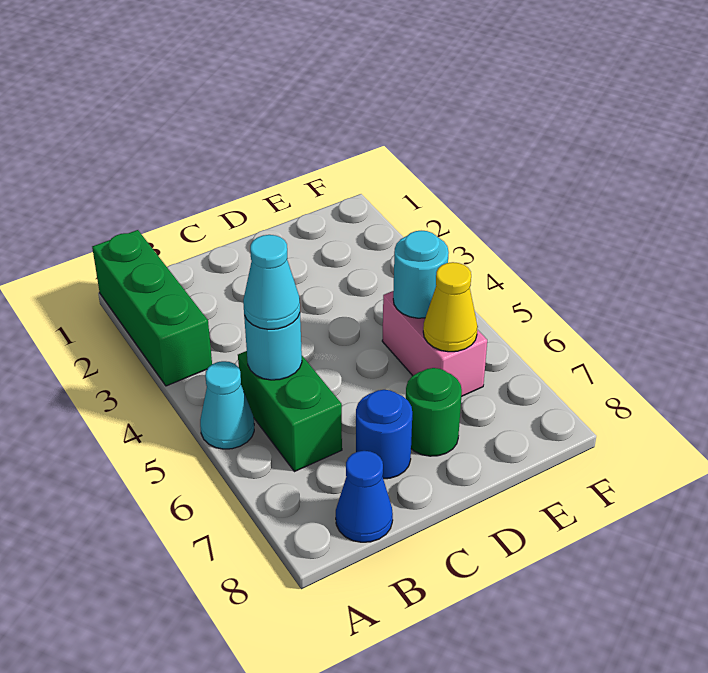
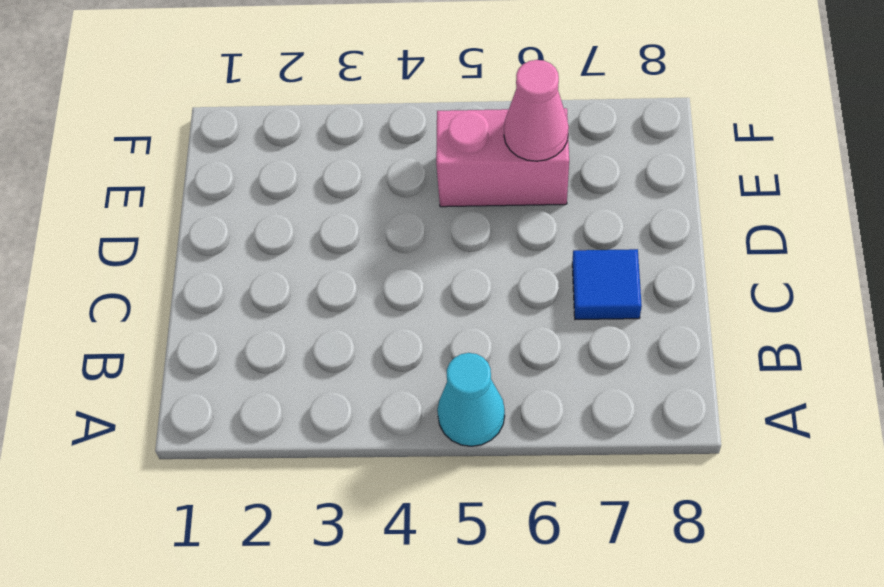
blue 1x1 tile [572,249,642,319] -> blue 1x1 round brick [356,390,412,479]
pink 1x1 cone [504,60,569,161] -> yellow 1x1 cone [423,262,478,352]
none -> green 1x3 brick [92,230,212,386]
none -> green 1x2 brick [238,351,342,472]

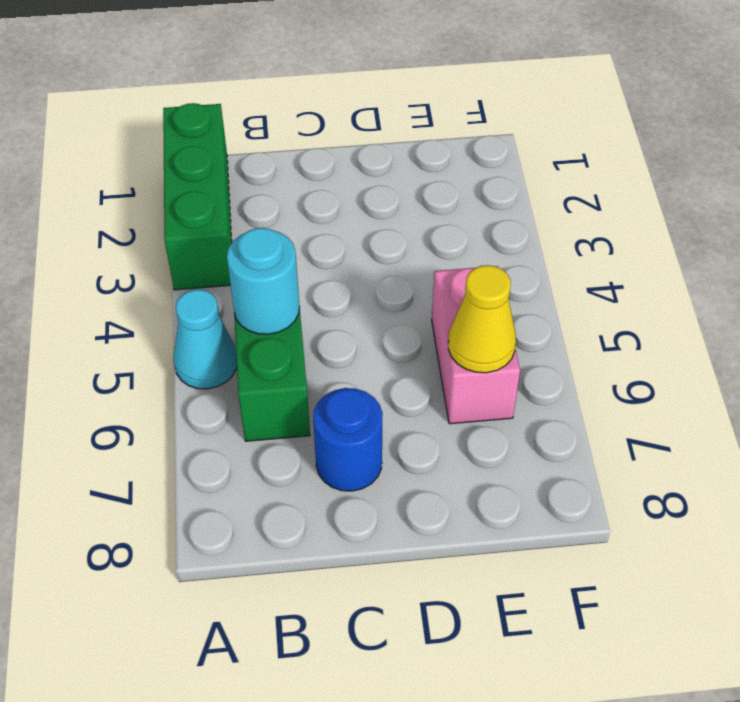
none -> blue 1x1 cone [336,451,393,542]
none -> green 1x1 round brick [406,368,462,456]

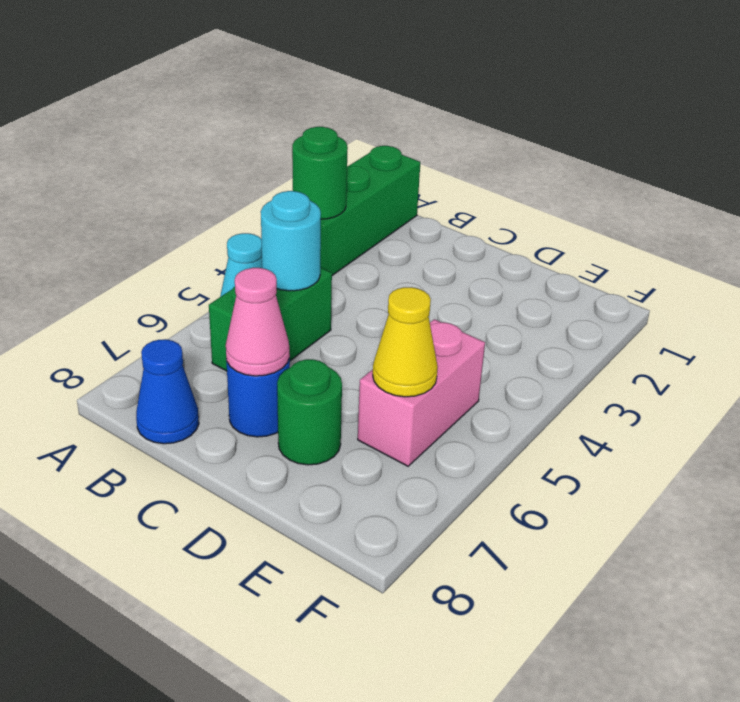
green 1x1 round brick [292,127,348,219] -> none
pink 1x1 cone [226,268,290,376] -> none
none -> cyan 1x1 round brick [393,231,449,318]
none -> cyan 1x1 cone [243,235,300,329]

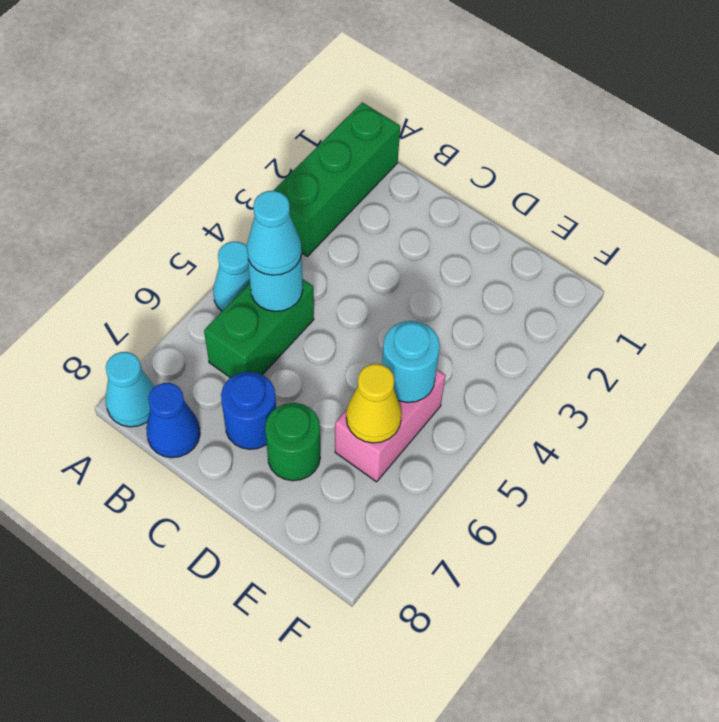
cyan 1x1 cone [106,352,155,427] -> none

